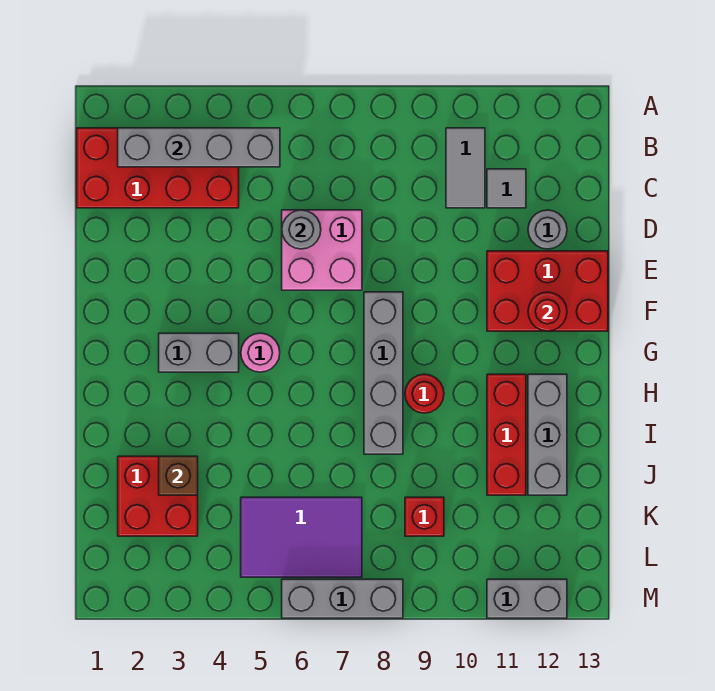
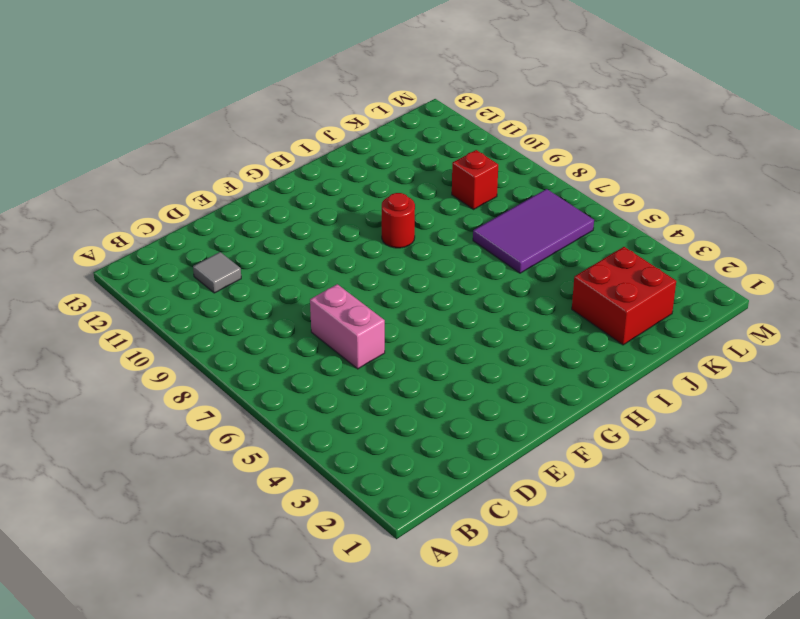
pink 1x2 brick [310,284,385,369] -> pink 2x2 brick [282,210,362,290]
purple 2x3 tile [473,189,594,273] -> purple 2x3 tile turned to [241,497,362,577]
none -> red 2x4 brick [77,128,239,208]
none -> grey 1x2 tile [446,128,485,208]
none -> grey 1x1 round brick [528,210,567,249]

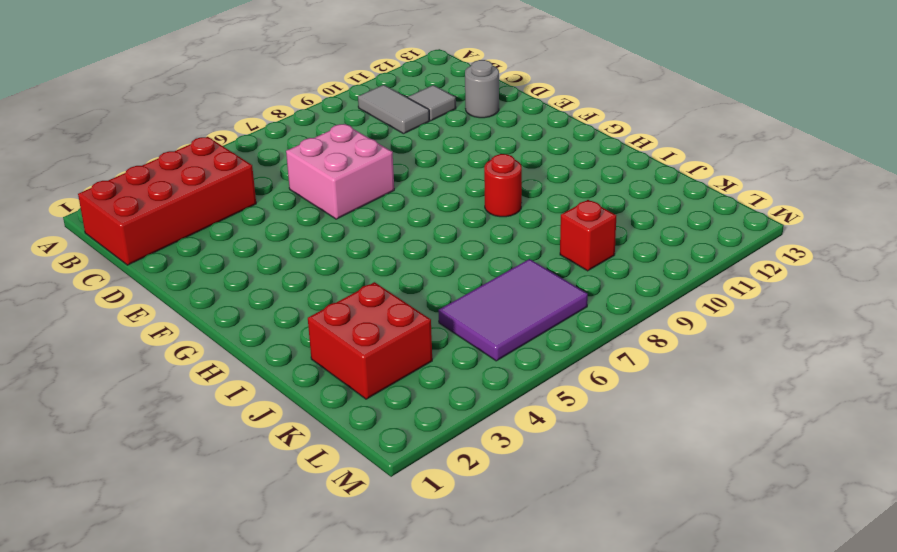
none -> red 2x3 brick [487,251,608,331]
none -> grey 1x4 brick [364,292,403,454]
none -> grey 1x2 brick [159,333,239,372]

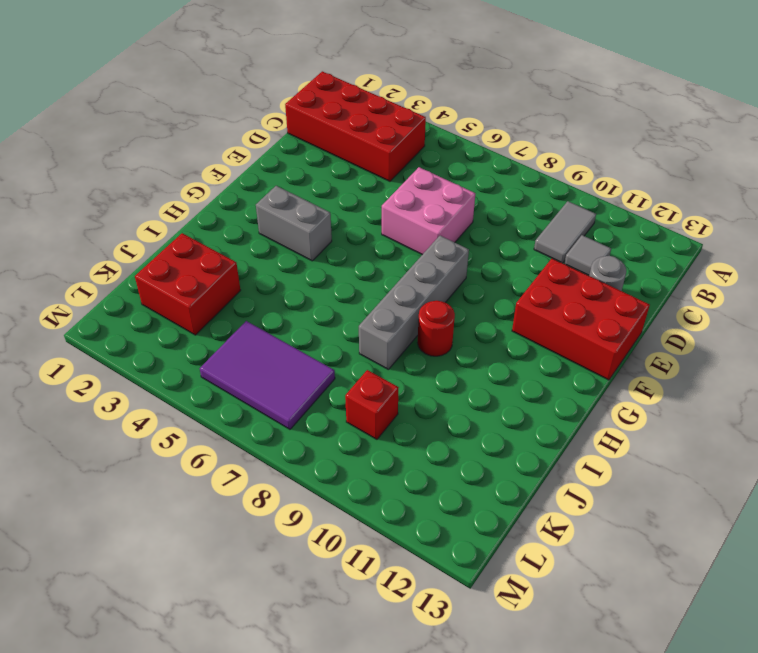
none -> pink 1x1 round brick [241,333,280,372]
none -> red 1x3 brick [487,374,526,495]
none -> grey 1x3 brick [528,374,567,495]

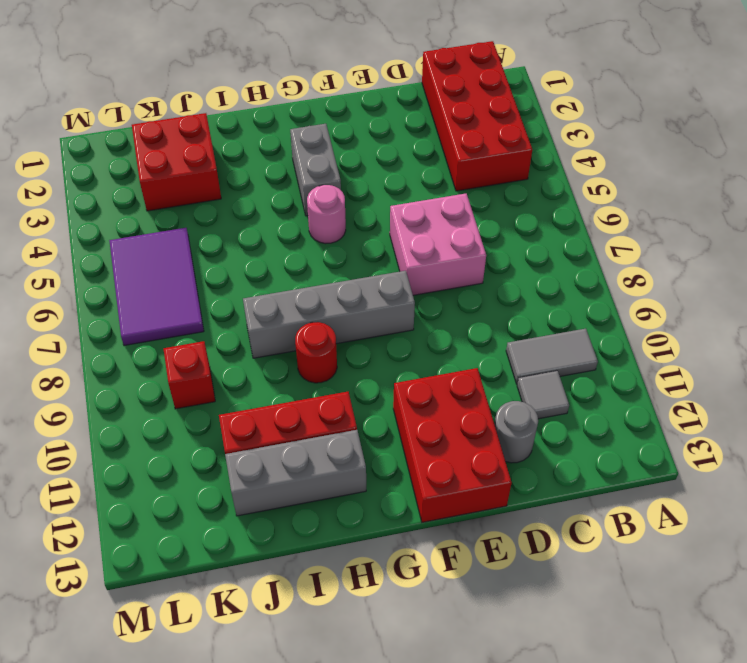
none -> grey 1x3 brick [282,579,403,618]
none -> grey 1x2 brick [487,579,567,618]
none -> grey 1x4 brick [118,128,280,167]

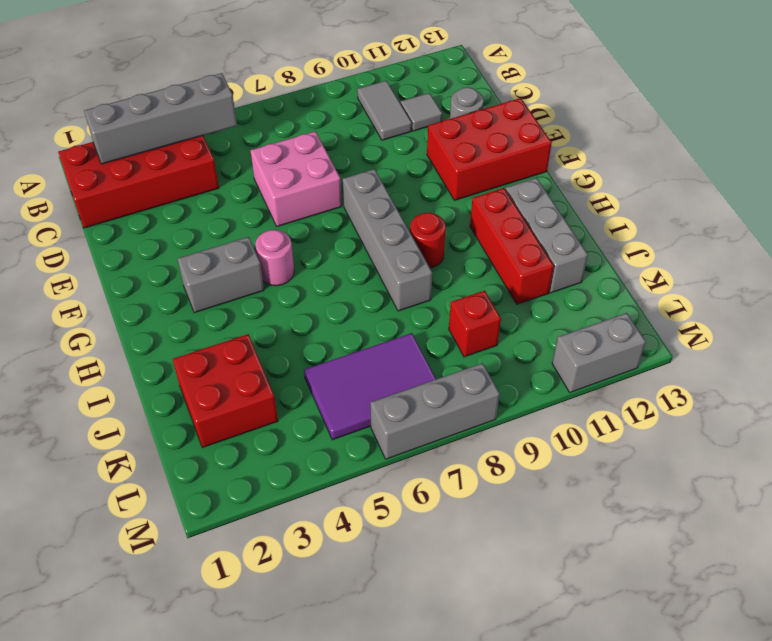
none -> grey 1x1 round brick [282,210,321,249]
none -> red 1x1 round brick [528,292,567,331]
none -> brown 1x1 brick [159,456,198,495]

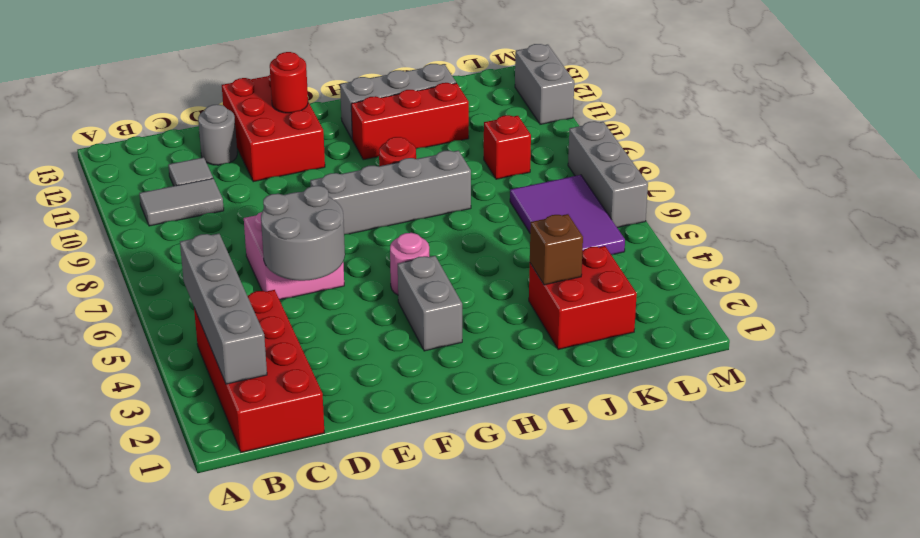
grey 2x2 round brick [261,186,345,281] -> grey 1x1 round brick [282,210,321,249]

